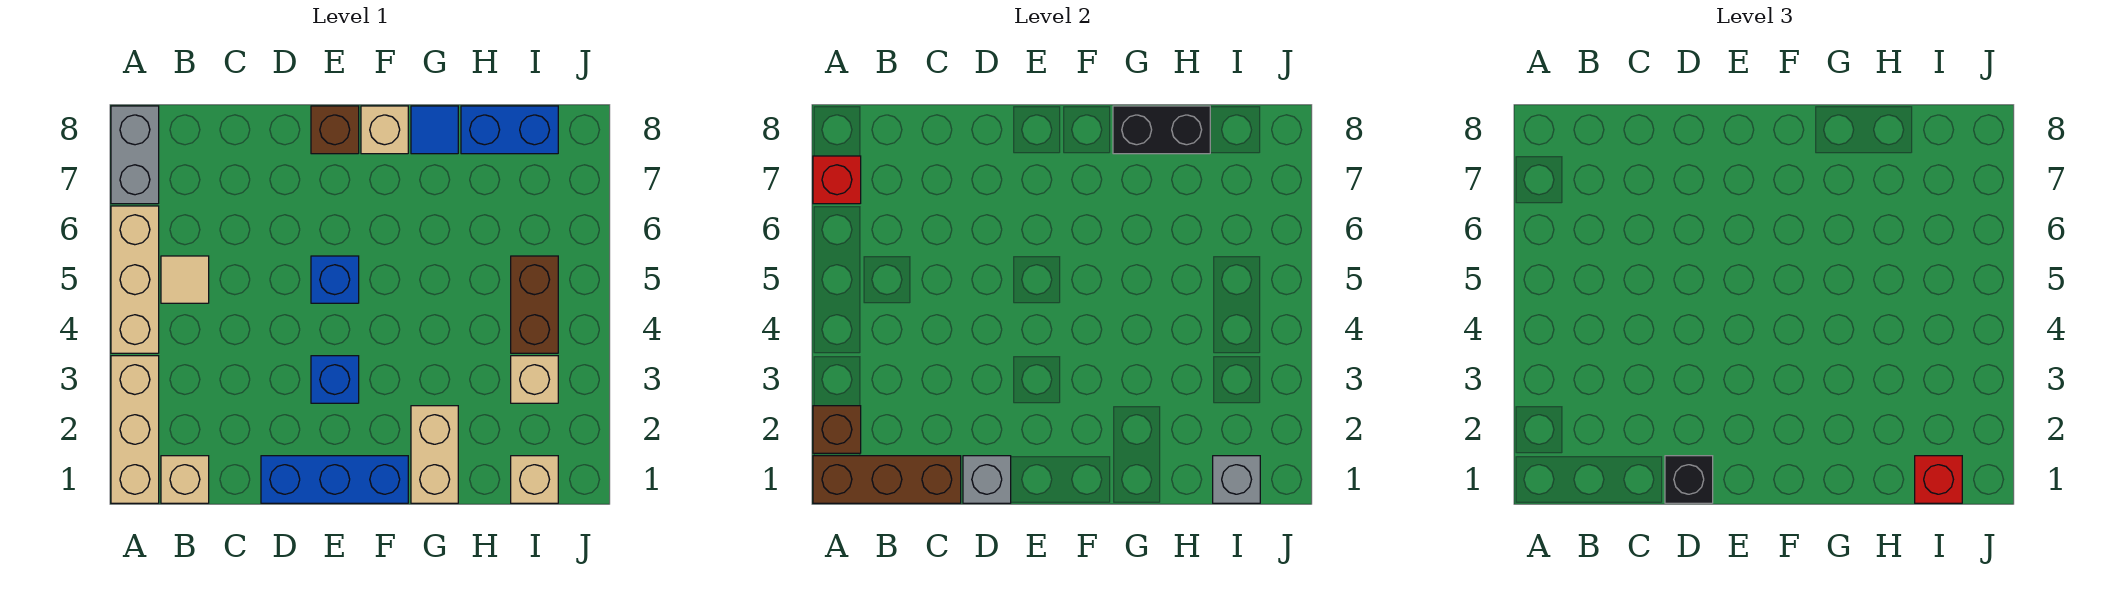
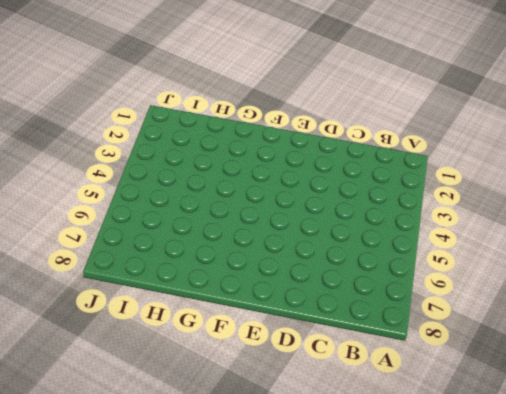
none -> tan 1x3 brick [111,356,159,503]
none -> tan 1x3 brick [111,206,159,353]
none -> grey 1x2 brick [111,106,159,204]

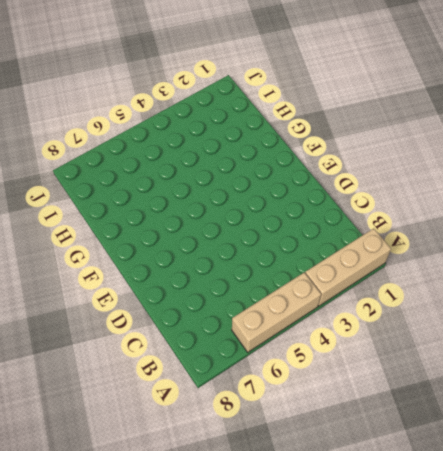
none -> grey 1x2 brick [111,106,159,204]
none -> tan 1x1 brick [161,456,209,503]
none -> tan 1x1 tile [161,256,209,303]

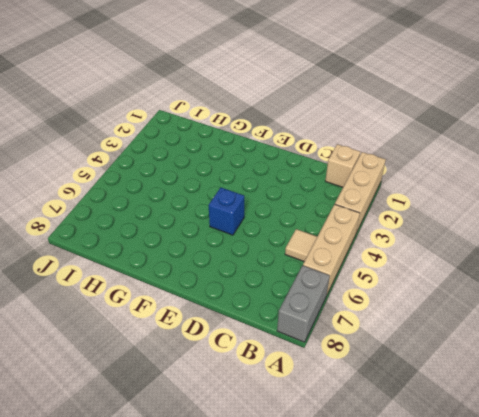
none -> blue 1x3 brick [261,456,408,503]
none -> blue 1x1 brick [311,356,359,403]
none -> brown 1x1 brick [311,106,359,154]

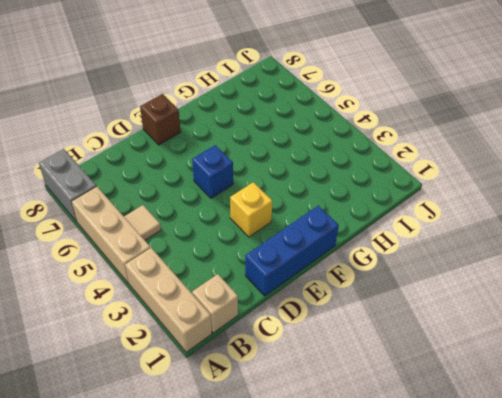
yellow 1x1 brick [230,182,272,237] -> blue 1x1 brick [311,356,359,403]
none -> tan 1x1 brick [361,106,408,154]
none -> tan 1x2 brick [411,406,458,503]
none -> blue 1x1 tile [411,106,458,154]

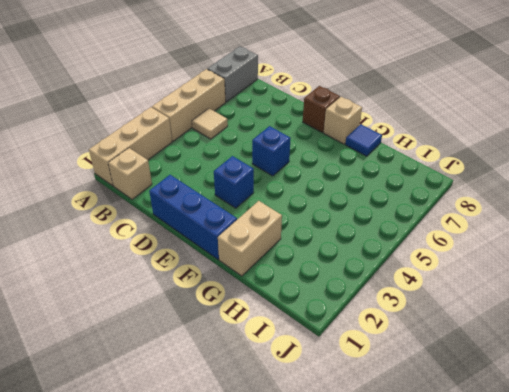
none -> blue 1x2 brick [461,106,558,154]
none -> tan 1x1 brick [511,456,558,503]
none -> tan 1x1 brick [511,356,558,403]

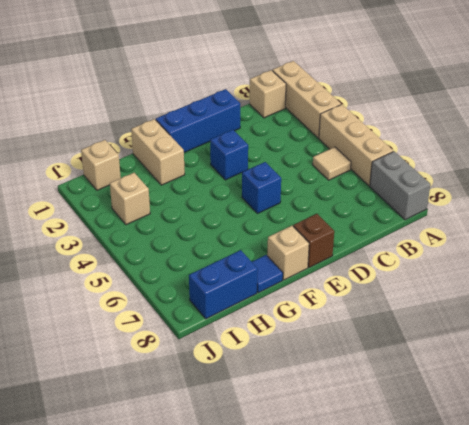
none -> brown 1x2 brick [511,256,558,353]
none -> brown 1x3 brick [813,456,961,503]
none -> brown 1x1 brick [813,406,861,453]

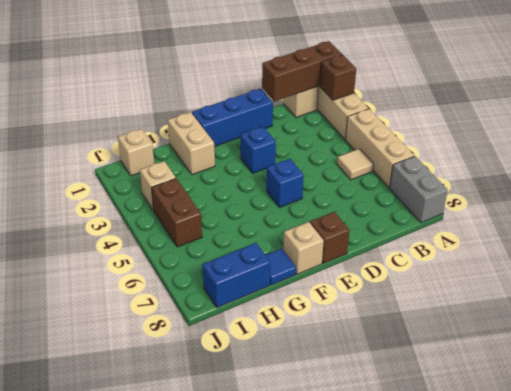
none -> red 1x1 brick [813,156,861,204]
none -> grey 1x1 brick [963,456,1011,503]
none -> black 1x2 brick [1113,106,1210,154]

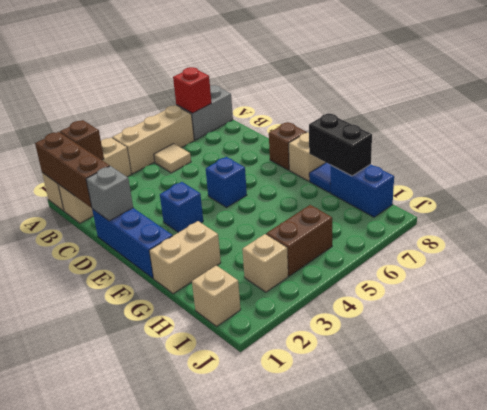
none -> grey 1x1 brick [1213,456,1260,503]
none -> black 1x1 brick [1665,456,1713,503]
none -> red 1x1 brick [1915,456,1962,503]

